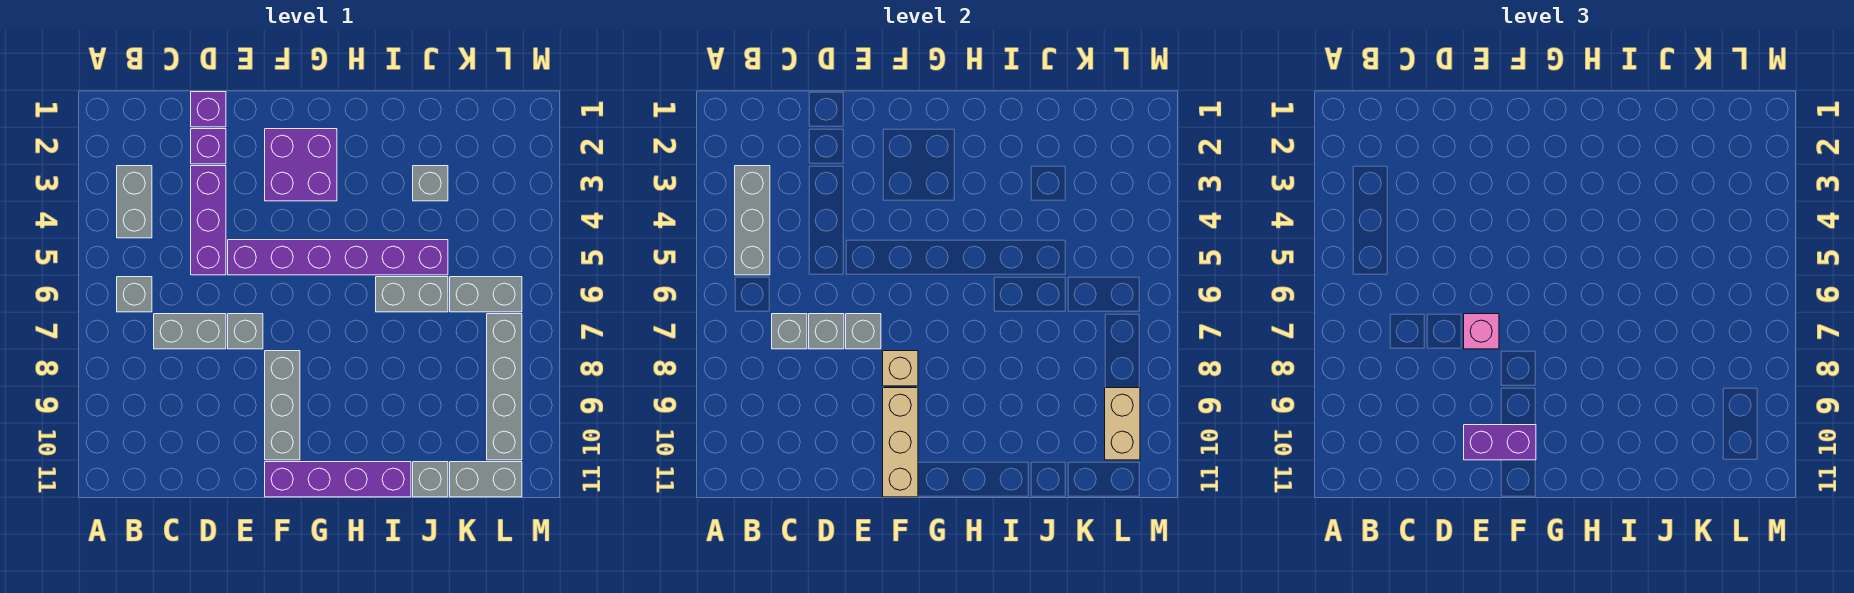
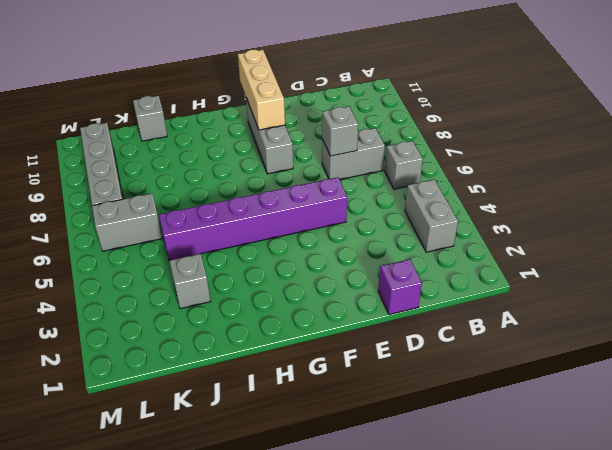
none -> purple 1x1 brick [191,129,226,164]
none -> purple 1x3 brick [191,166,226,275]
none -> grey 1x1 brick [228,314,263,349]

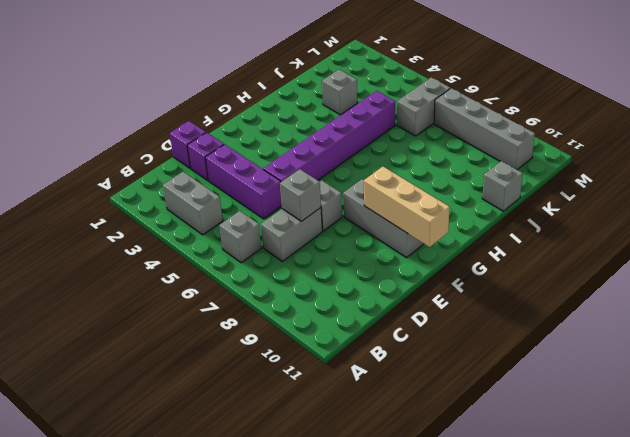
none -> purple 2x2 brick [265,129,337,201]
none -> purple 1x4 brick [265,462,411,497]
none -> grey 1x2 brick [376,277,448,312]

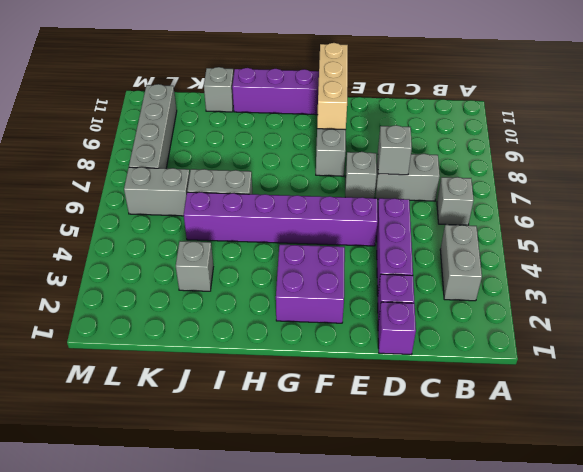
none -> grey 1x2 brick [450,462,522,497]
none -> grey 1x3 brick [735,166,770,275]
none -> grey 1x1 brick [772,314,807,349]

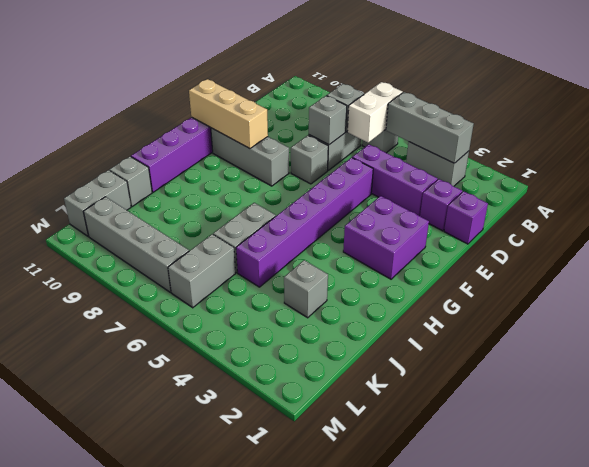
white 1x2 brick [347,82,403,142] -> none
none -> grey 1x1 brick [846,314,881,349]
none -> tan 1x1 brick [883,351,918,386]
none -> tan 1x2 brick [1105,388,1140,460]

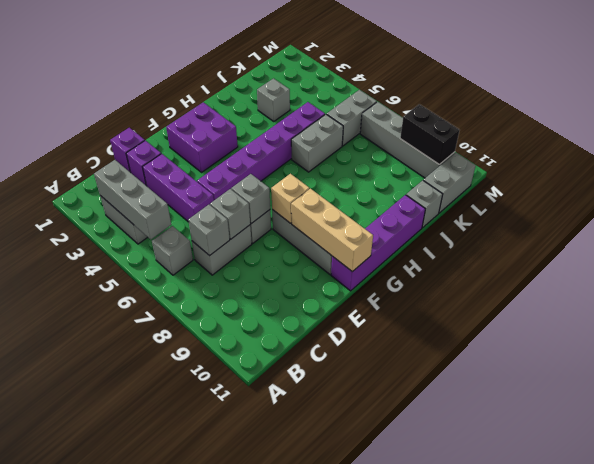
black 1x2 brick [400,104,460,164] -> tan 1x2 brick [1105,388,1140,460]
none -> pink 1x1 brick [1464,314,1499,349]
none -> purple 1x2 brick [1464,425,1536,460]

